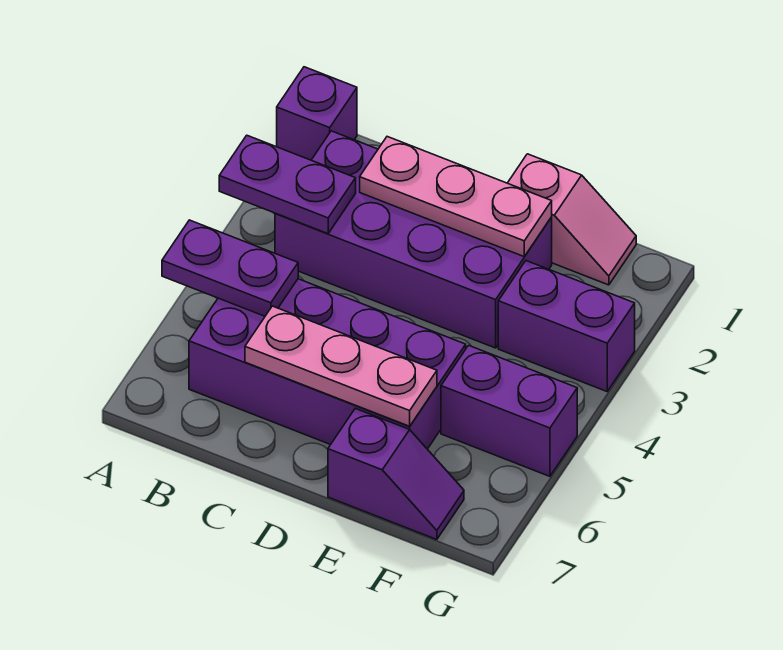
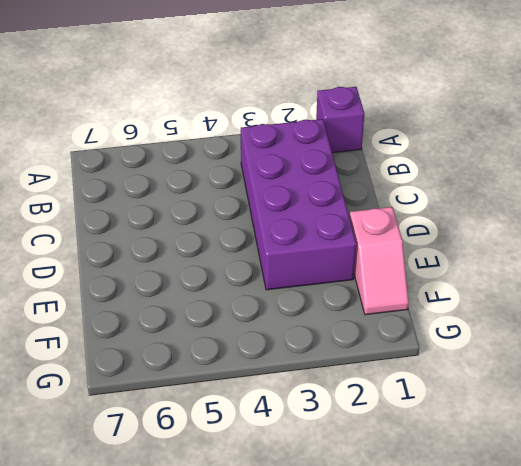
none -> purple 2x4 brick [189,279,466,449]
none -> purple 1x2 slope [328,408,464,540]

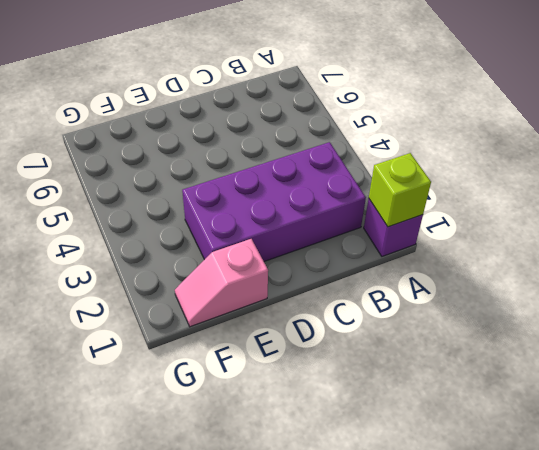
lime 1x1 brick [369,153,431,227] -> none
none -> purple 2x4 brick [189,279,466,449]
none -> purple 1x2 slope [328,408,464,540]

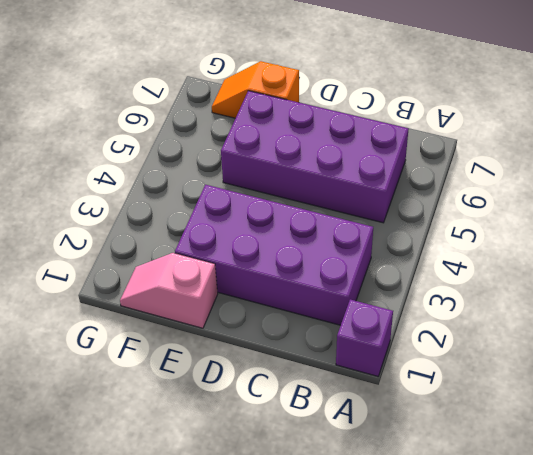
orange 1x2 slope [212,61,299,118] -> purple 1x2 slope [328,408,464,540]
none -> purple 1x2 brick [498,261,635,391]
none -> purple 1x2 brick [441,345,577,476]

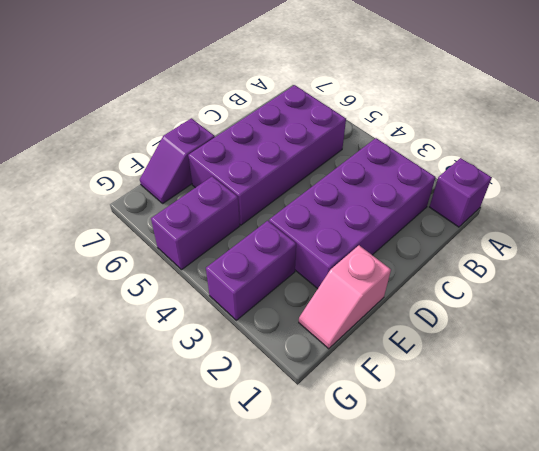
none -> purple 1x2 plate [219,135,356,234]
none -> purple 1x2 plate [162,220,298,316]

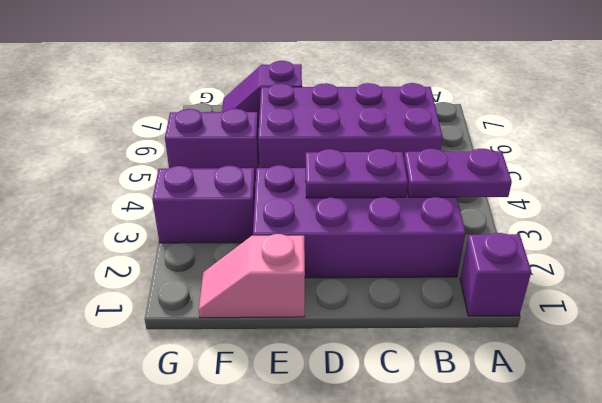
purple 1x2 plate [306,149,408,198] -> purple 1x2 plate moved to [162,220,298,316]
none -> pink 1x3 plate [360,137,552,257]
none -> pink 1x3 plate [245,306,437,426]

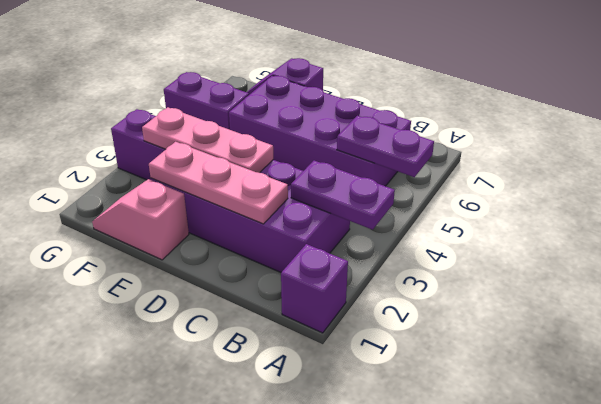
pink 1x3 plate [142,107,273,173] -> pink 1x3 plate moved to [245,306,437,426]

